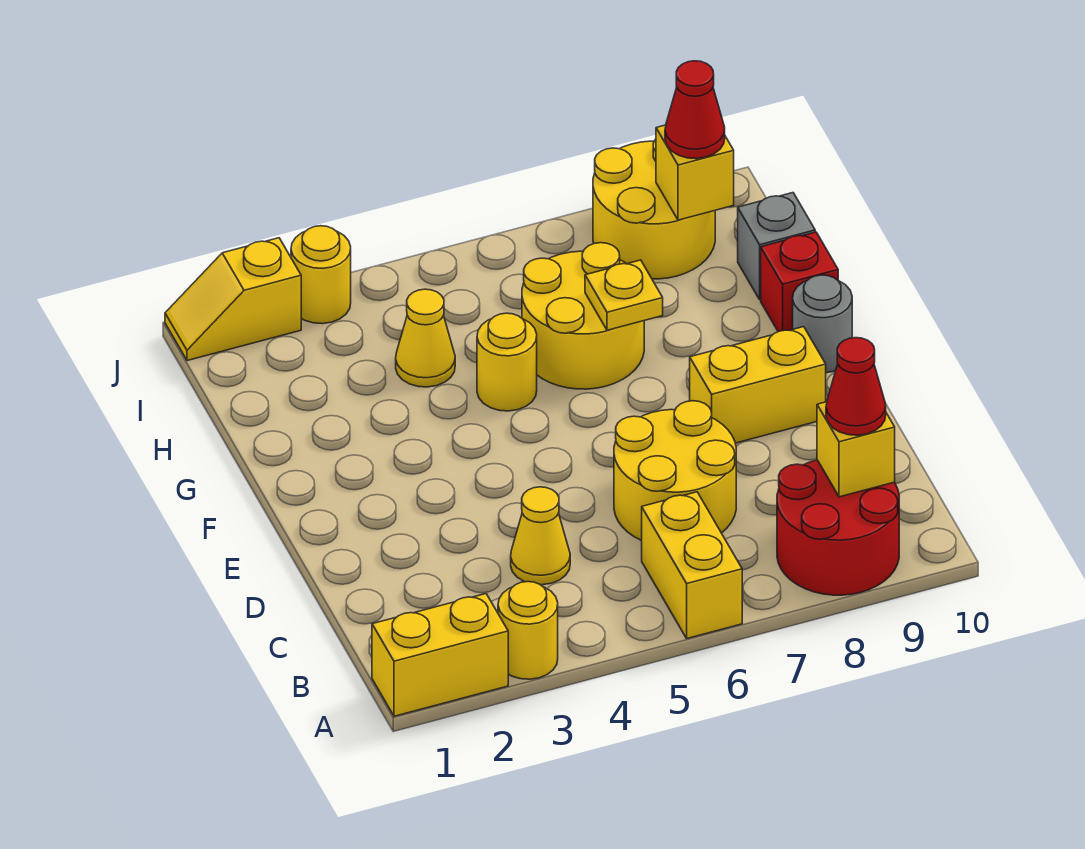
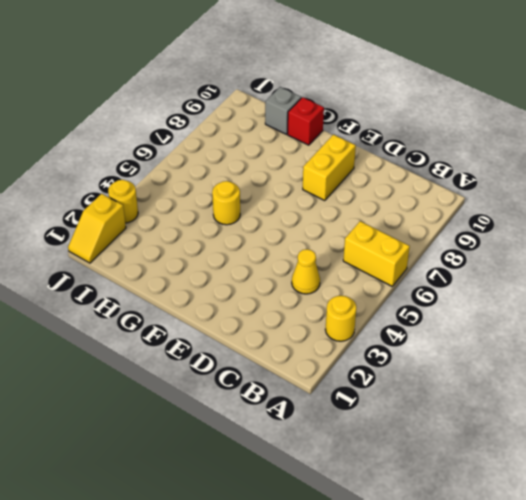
none -> yellow 1x2 brick [372,594,508,716]
none -> red 2x2 round brick [777,460,899,595]
none -> yellow 2x2 round brick [614,401,736,541]

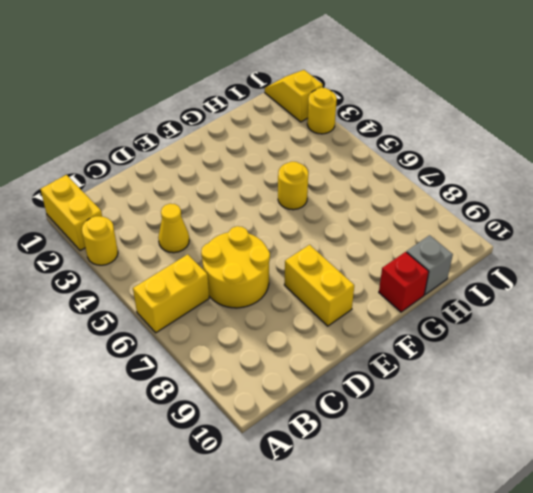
none -> red 2x2 round brick [777,460,899,595]
none -> grey 1x1 round brick [793,275,852,373]
none -> yellow 2x2 round brick [522,243,644,389]

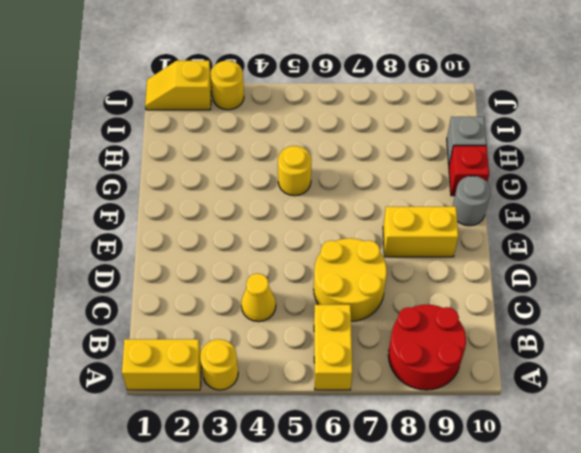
none -> yellow 2x2 round brick [522,243,644,389]
none -> yellow 1x1 cone [396,289,455,387]
none -> yellow 2x2 round brick [593,139,715,279]

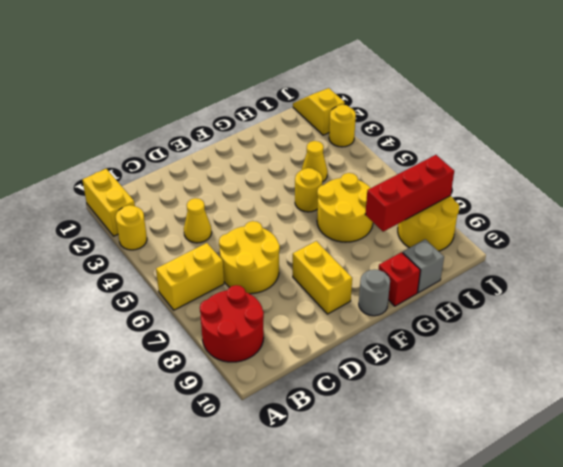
red 1x3 brick [365,155,454,232] -> none
none -> yellow 1x1 brick [817,402,895,497]
none -> yellow 1x1 plate [585,260,663,330]
none -> yellow 1x1 brick [656,125,734,220]

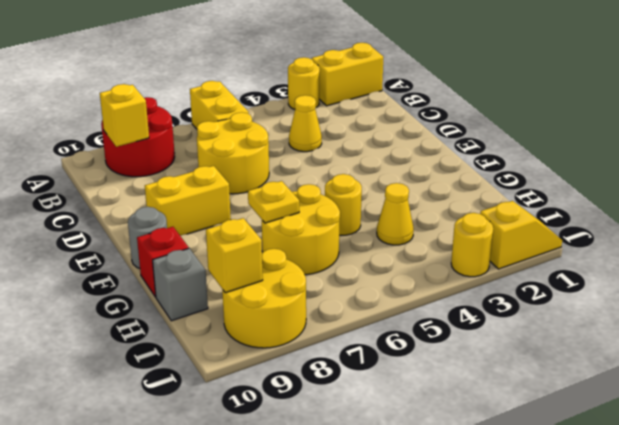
none -> red 1x1 cone [826,338,886,435]
none -> red 1x1 cone [665,61,725,159]

